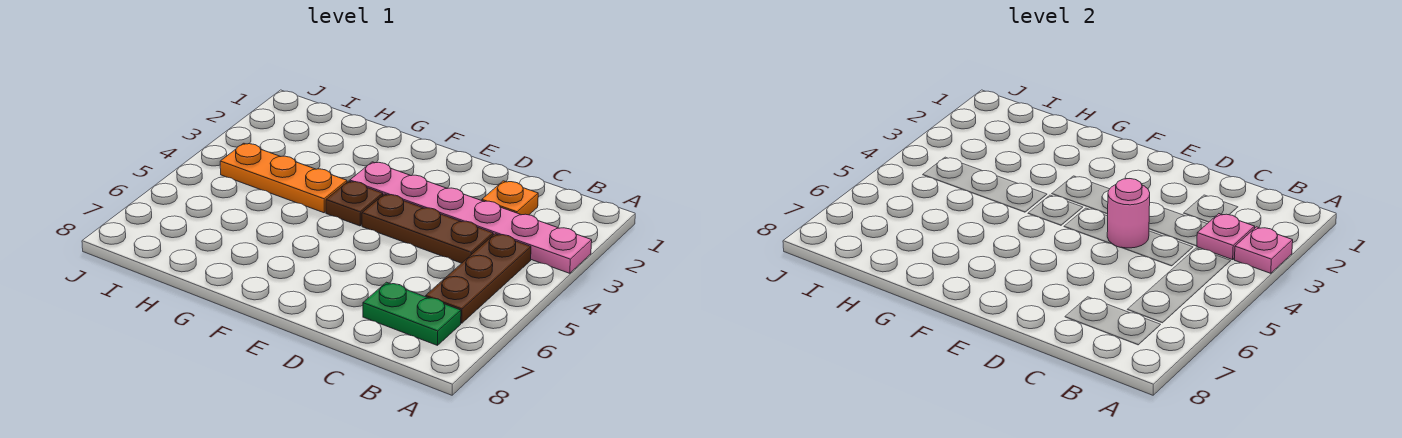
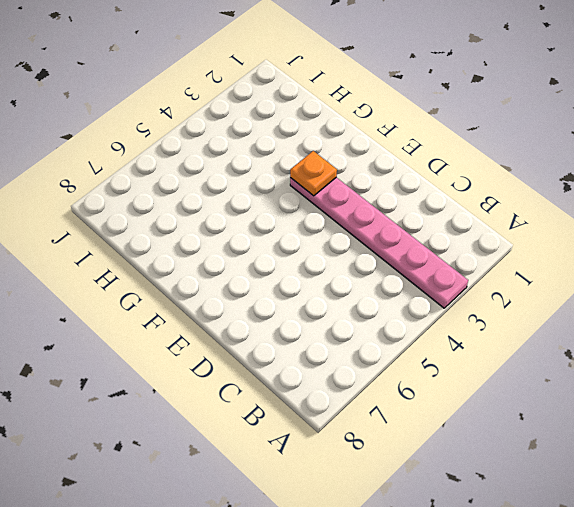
orange 1x1 plate [290,151,337,196] -> orange 1x1 plate moved to [482,181,538,215]
none -> brown 1x3 plate [426,234,531,323]
none -> green 1x2 plate [363,282,461,345]

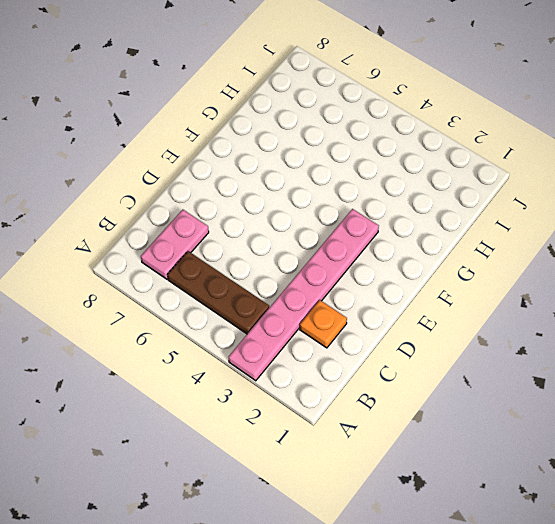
pink 1x2 plate [141,210,209,279] -> green 1x2 plate [363,282,461,345]
none -> brown 1x3 plate [362,194,493,263]
none -> brown 1x1 plate [326,181,383,226]

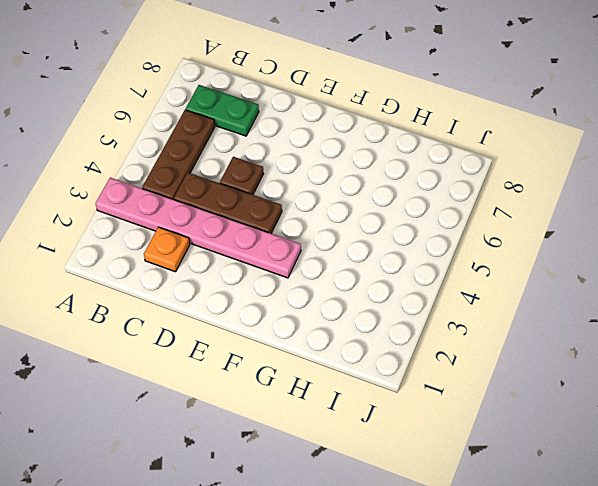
brown 1x1 plate [220,157,263,195] -> brown 1x1 plate moved to [326,181,383,226]
none -> orange 1x3 plate [220,143,347,213]
none -> pink 1x1 plate [1235,227,1293,273]

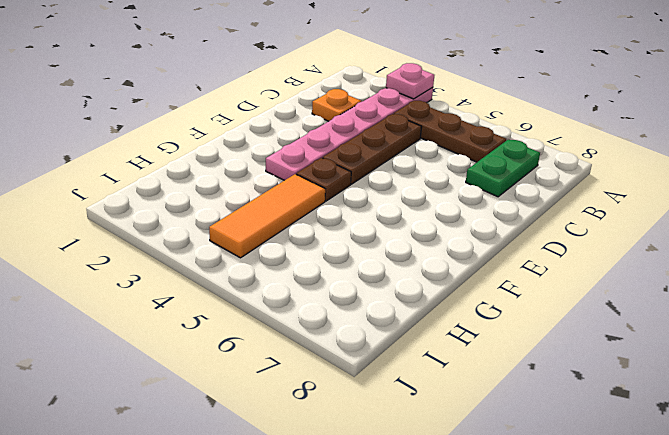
orange 1x3 tile [209,174,325,258] -> orange 1x3 plate [220,143,347,213]
none -> pink 1x1 plate [1197,214,1255,260]
none -> pink 1x1 round brick [1107,179,1150,248]

